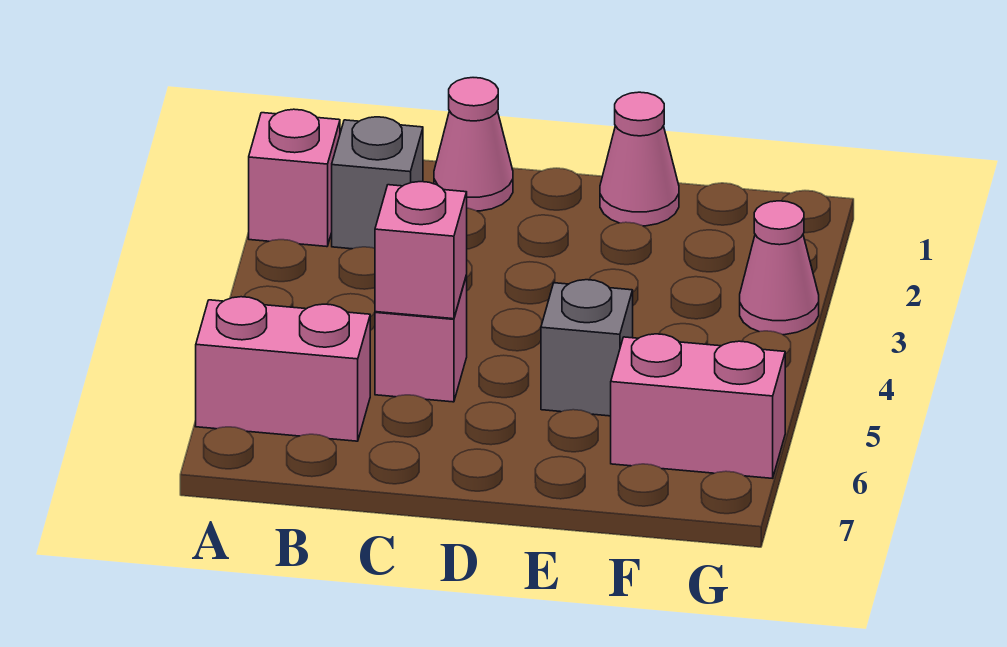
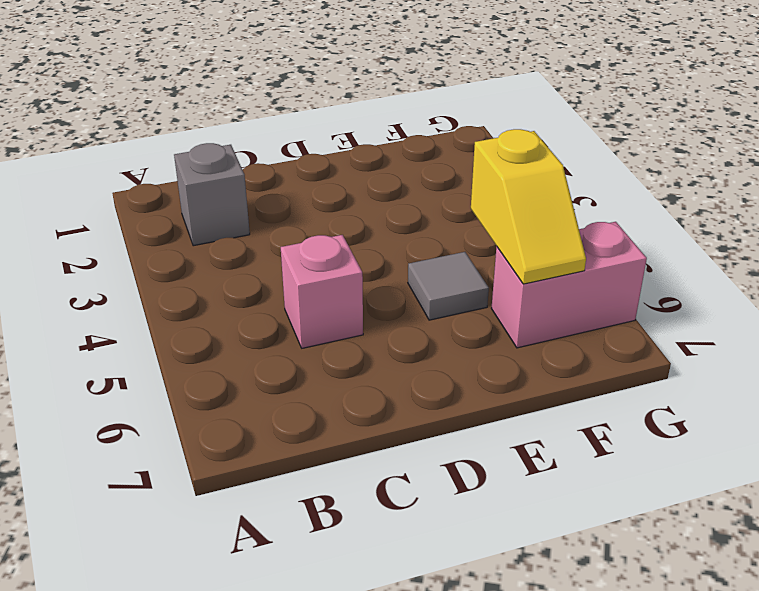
grey 1x1 tile [408,252,489,320] -> grey 1x1 brick [541,280,633,416]
yellow 1x2 slope [471,129,586,284] -> none
none -> pink 1x1 brick [249,109,340,247]
none -> pink 1x2 brick [196,297,370,441]

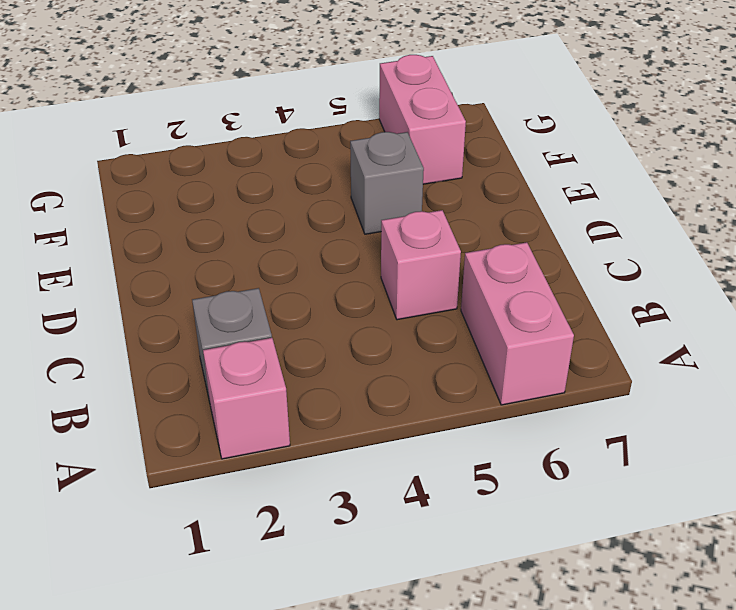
none -> pink 1x1 cone [434,78,513,211]
none -> pink 1x1 cone [600,92,679,226]

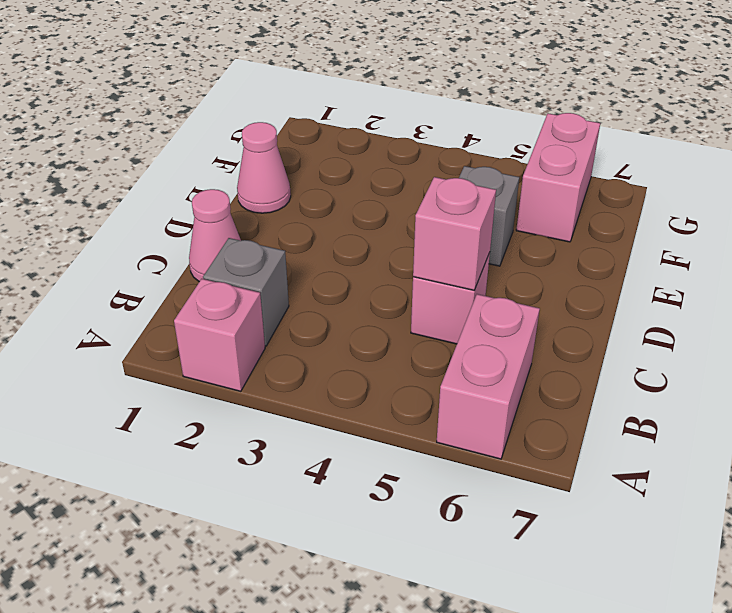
none -> pink 1x1 cone [740,201,819,335]

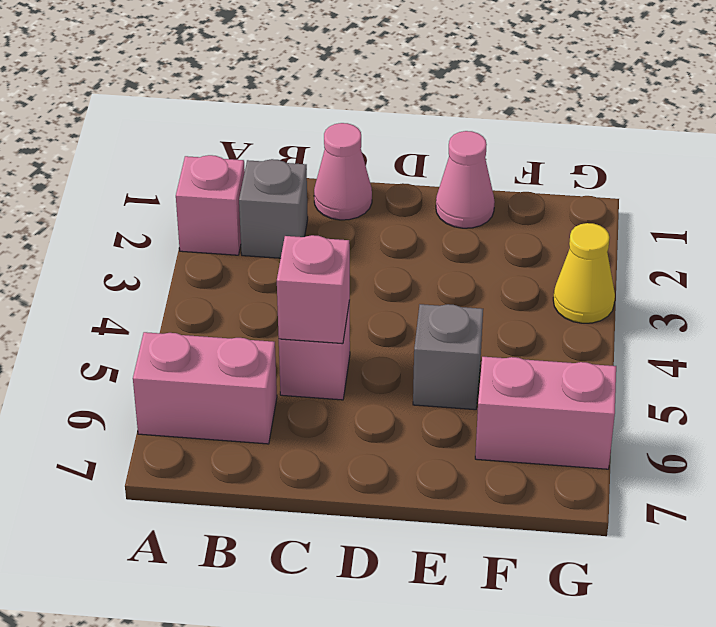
yellow 1x1 cone [553,223,615,323] -> pink 1x1 cone [740,201,819,335]

